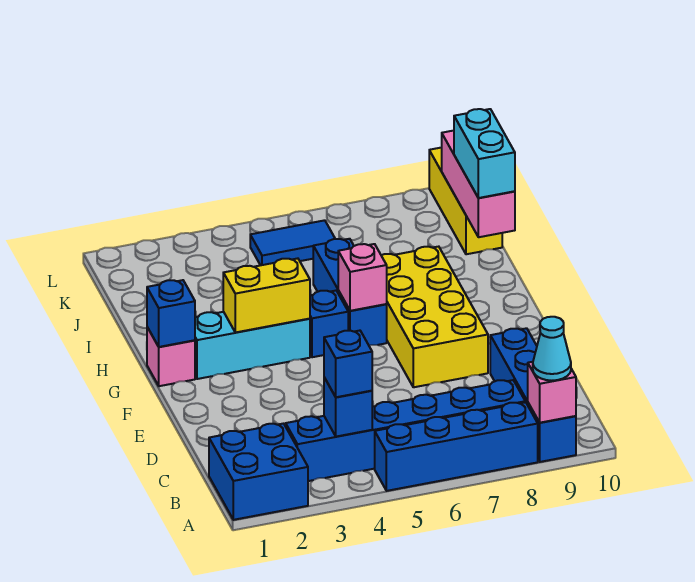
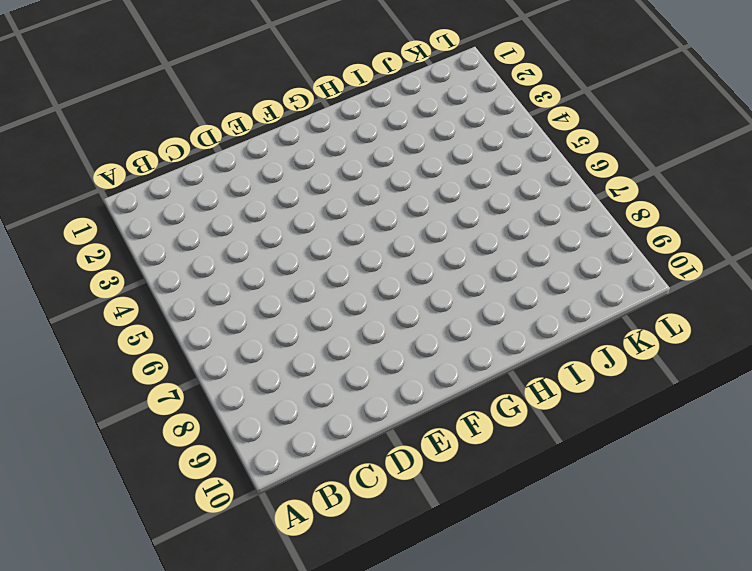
none -> blue 2x2 brick [209,424,308,520]
none -> blue 1x4 brick [375,402,538,491]
none -> blue 1x4 brick [490,328,576,462]

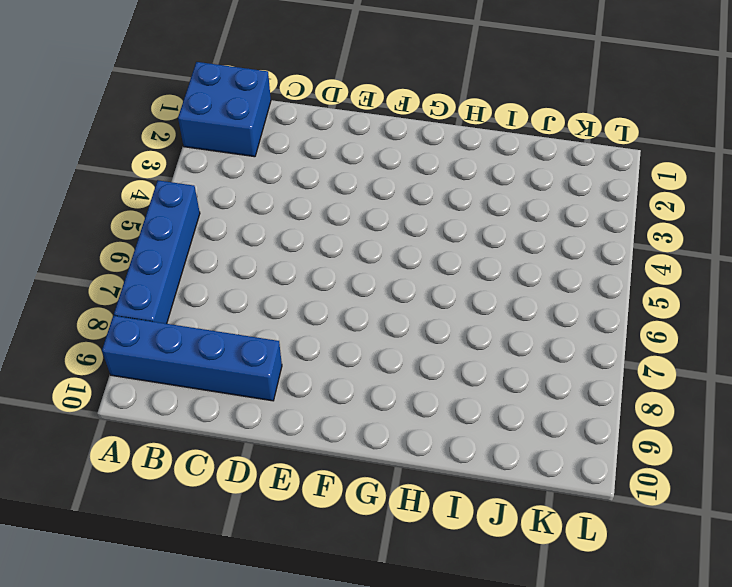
none -> blue 1x6 brick [286,380,525,481]
none -> yellow 2x4 brick [381,247,488,387]
none -> pink 1x1 brick [147,327,195,386]

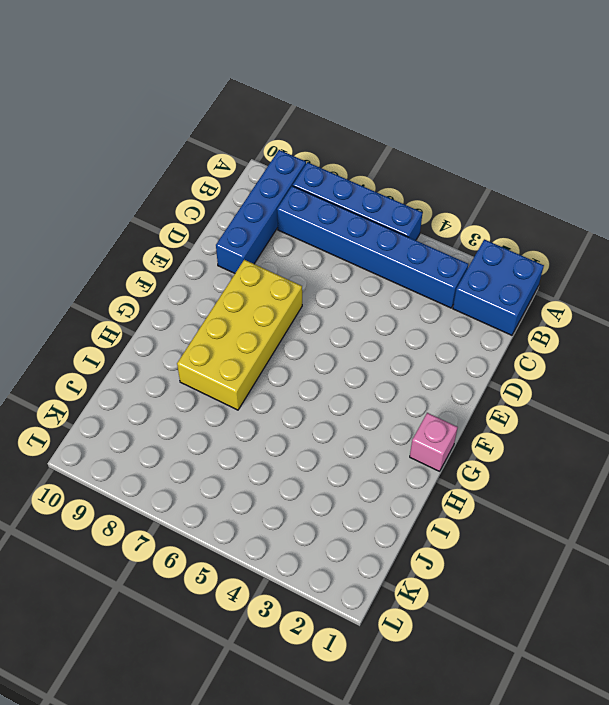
none -> cyan 1x3 brick [195,312,310,379]
none -> blue 1x1 brick [310,291,348,357]
none -> blue 1x3 brick [313,239,387,346]

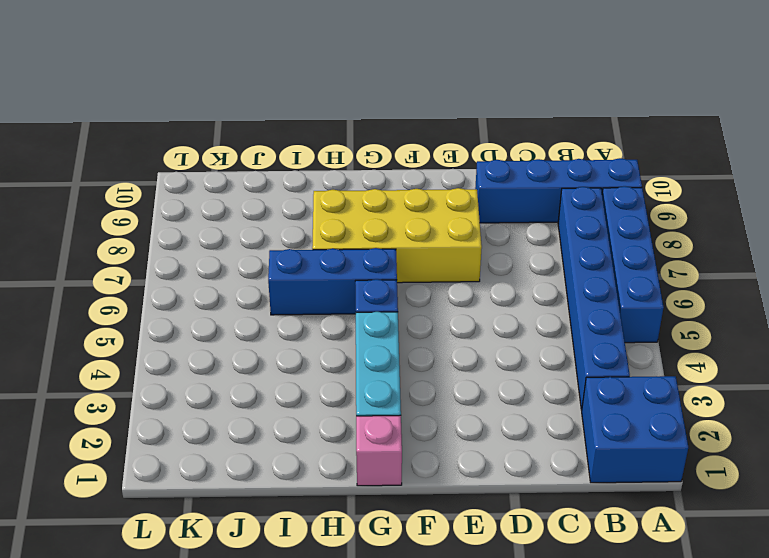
none -> yellow 1x3 brick [429,147,502,254]
none -> blue 1x2 tile [250,220,335,265]
none -> pink 1x1 brick [528,362,576,423]

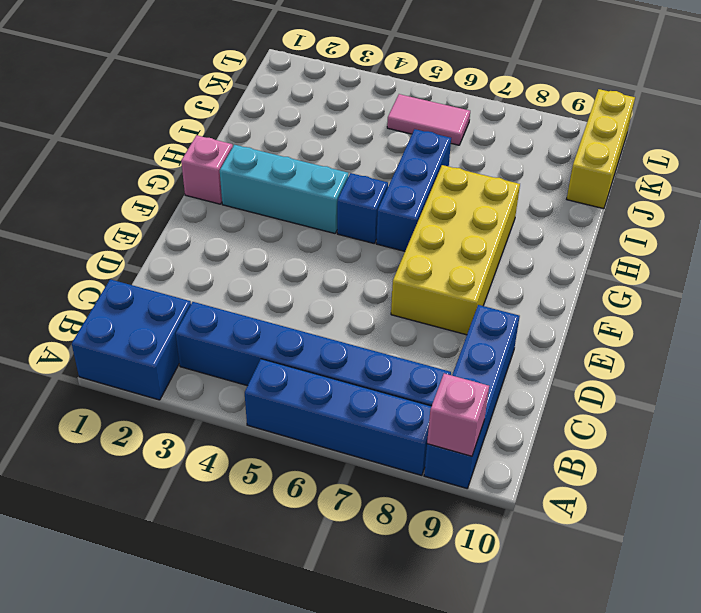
pink 1x2 tile [387,94,470,145] -> blue 1x2 tile [250,220,335,265]
none -> blue 1x1 brick [324,378,372,437]
none -> blue 1x1 brick [147,280,195,347]
none -> yellow 1x2 brick [223,258,310,332]

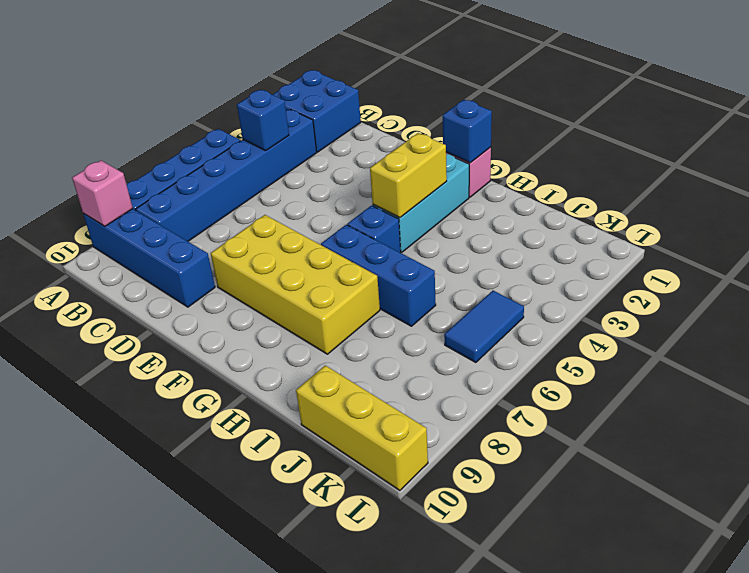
none -> pink 1x1 brick [338,244,387,311]
none -> pink 1x3 brick [442,131,515,237]
none -> cyan 1x1 cone [533,317,571,381]

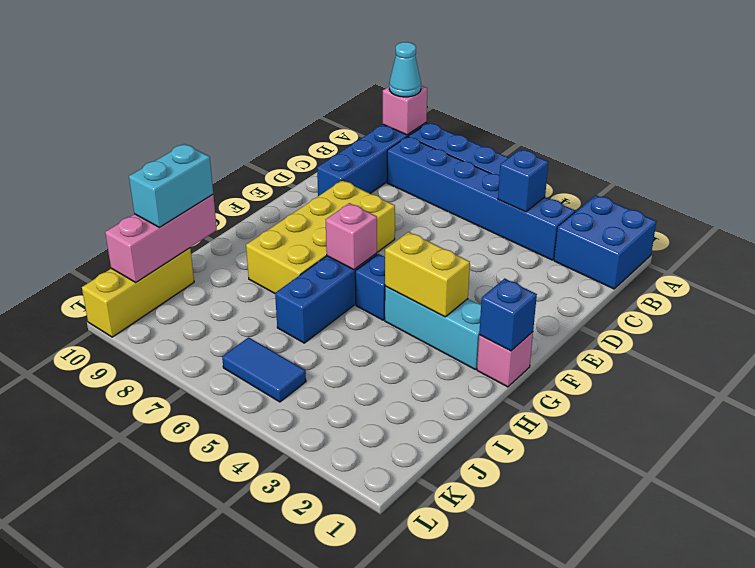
none -> blue 1x1 brick [324,331,372,397]

